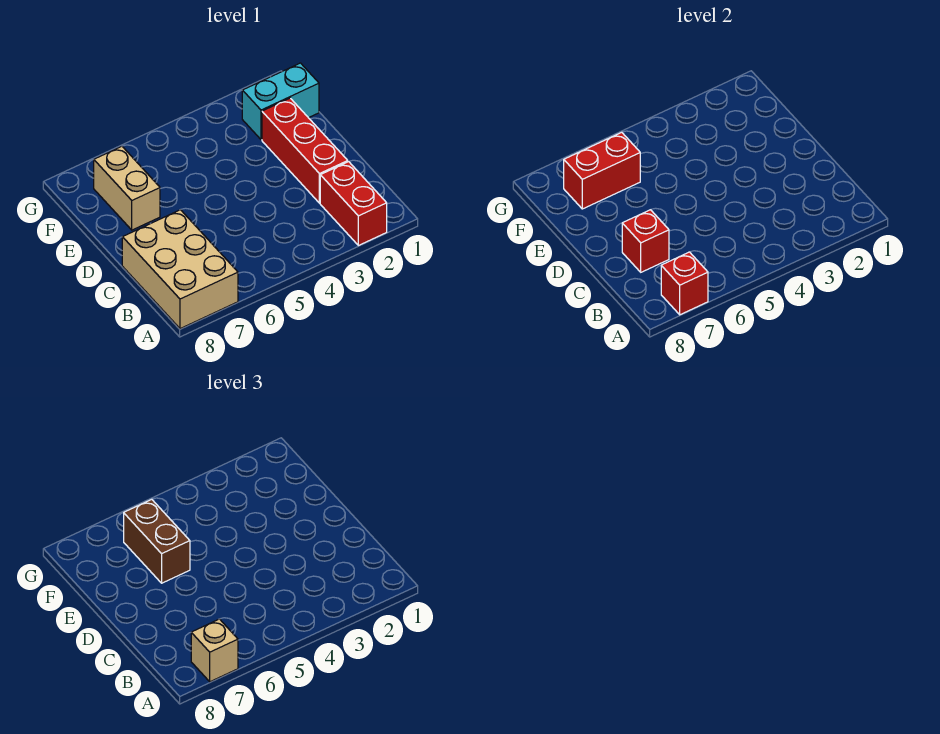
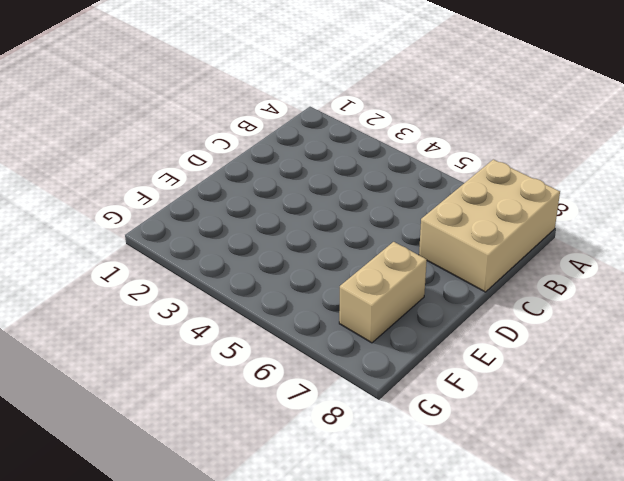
none -> red 1x2 brick [320,162,387,245]
none -> red 1x3 brick [262,98,348,203]

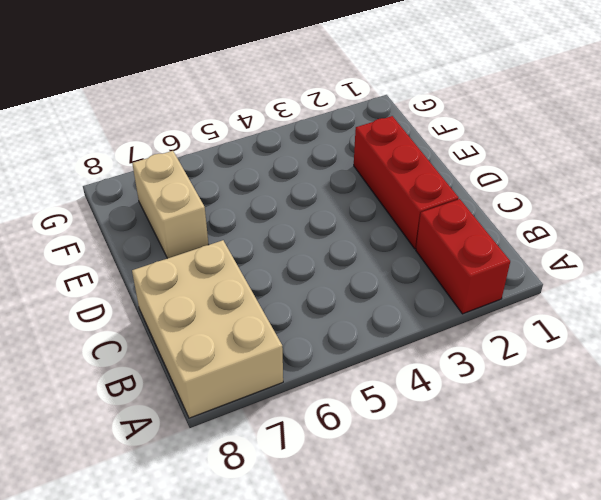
none -> cyan 1x2 brick [242,63,319,140]
none -> red 1x1 brick [661,252,708,315]

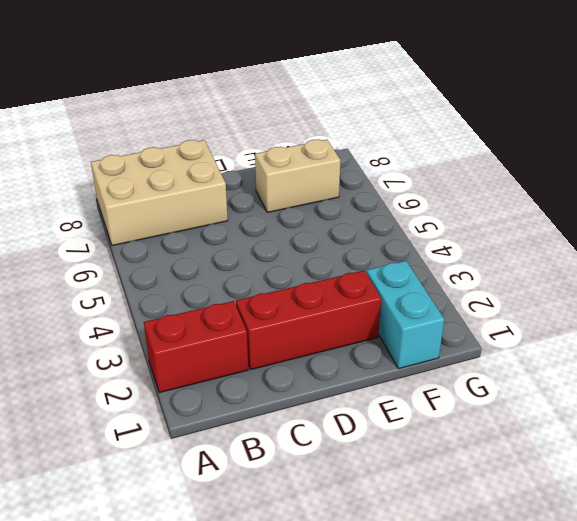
none -> red 1x1 brick [661,252,708,315]
none -> red 1x1 brick [622,210,669,272]

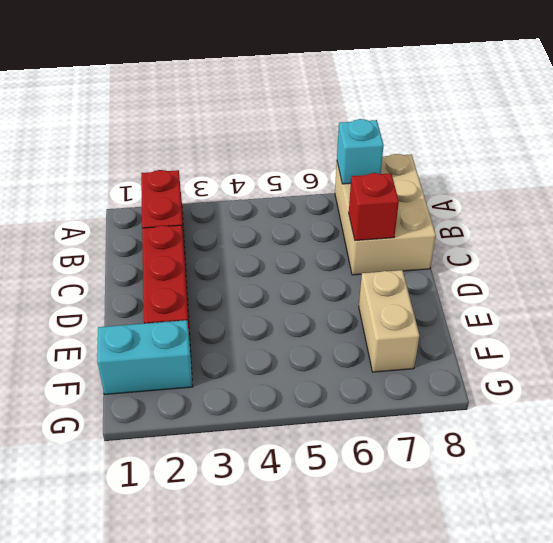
cyan 1x1 brick [337,119,384,184] -> red 1x1 brick [661,252,708,315]
none -> red 1x2 brick [564,132,640,209]
none -> tan 1x1 brick [191,619,238,682]

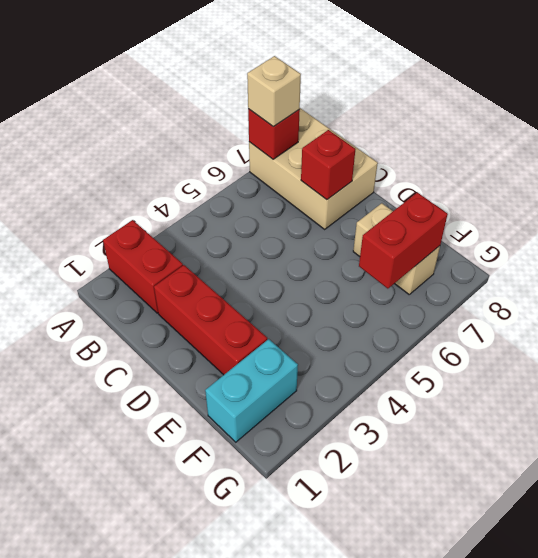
none -> brown 1x2 brick [124,499,190,583]

